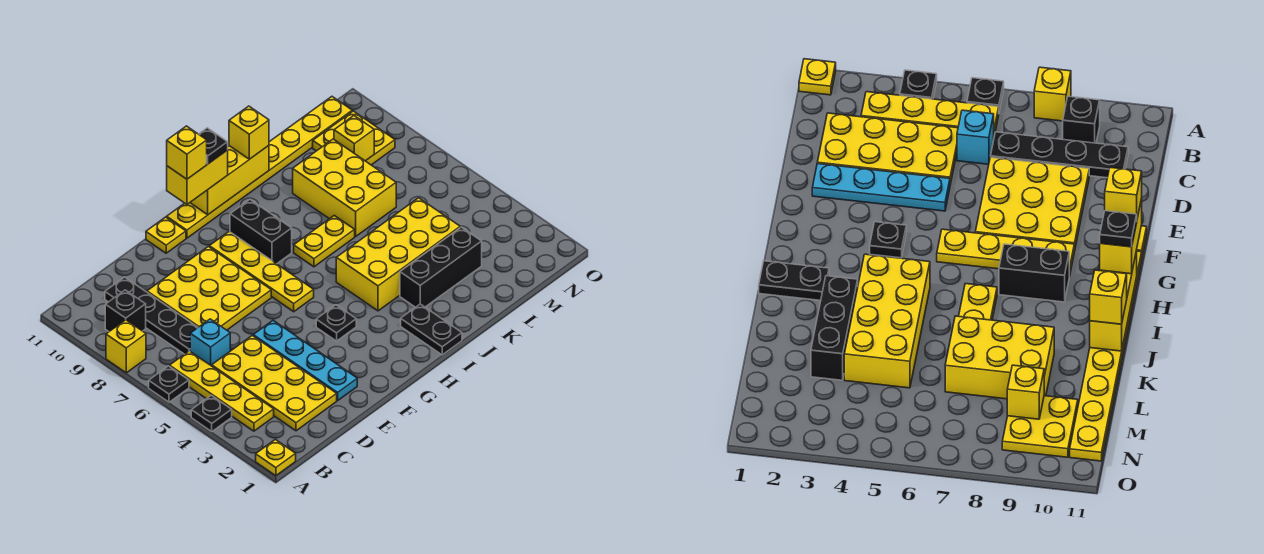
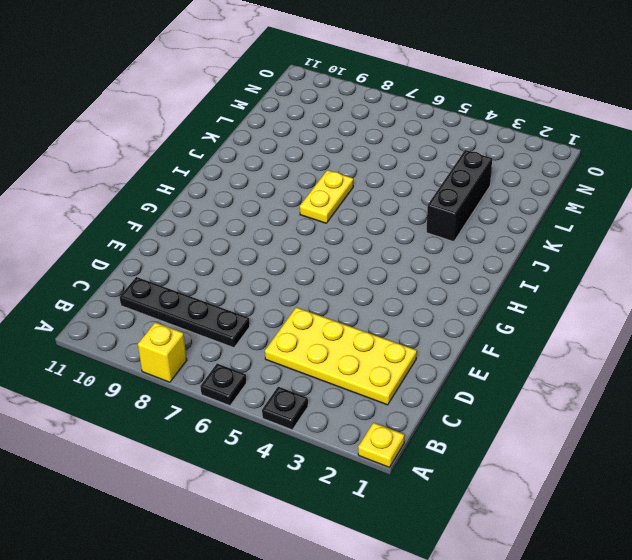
none -> yellow 1x4 plate [170,351,274,431]
none -> black 1x1 brick [105,290,146,331]
none -> cyan 1x1 brick [190,319,230,366]

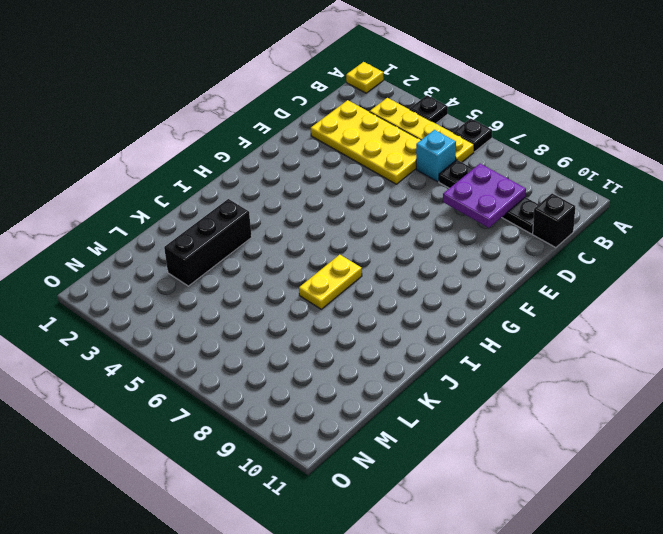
purple 2x2 plate [443,164,526,228] -> none
black 1x1 brick [533,193,575,248] -> black 1x1 brick moved to [105,290,146,331]
none -> yellow 1x1 brick [106,320,146,373]
none -> yellow 3x3 plate [147,247,271,330]
none -> cyan 1x4 plate [253,321,357,400]

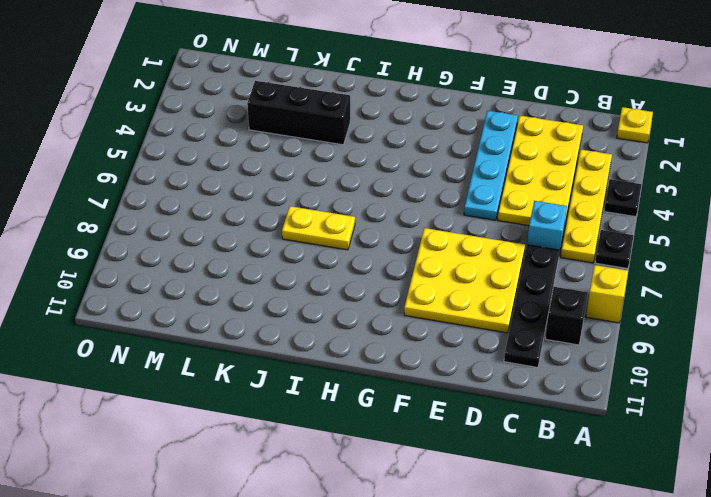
none -> yellow 1x1 plate [146,217,186,253]
none -> black 1x1 plate [316,305,356,341]
none -> yellow 1x4 plate [209,232,314,312]

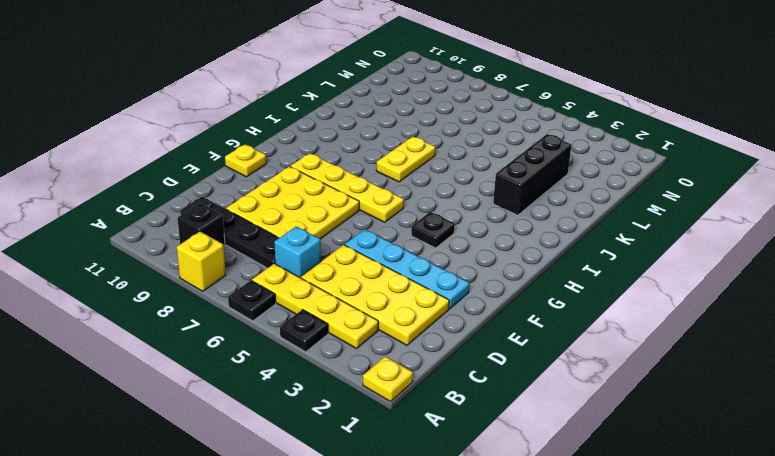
none -> yellow 1x8 plate [167,97,352,238]
none -> black 1x2 brick [230,200,292,264]
none -> black 1x2 plate [401,304,462,355]

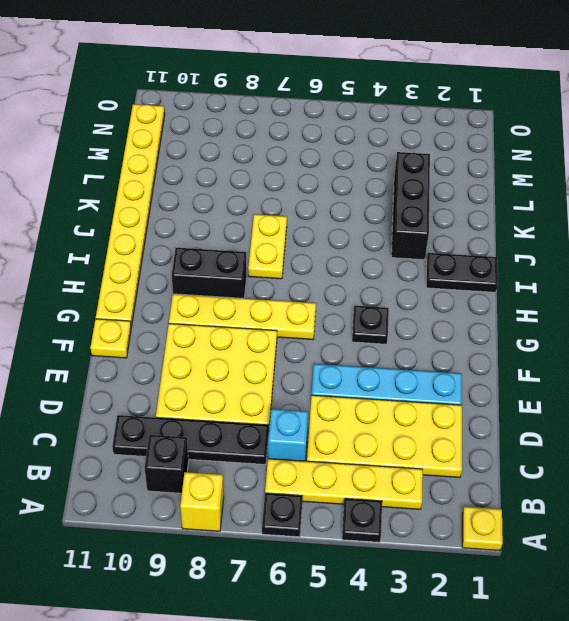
none -> yellow 2x4 brick [336,198,460,311]
none -> yellow 2x3 brick [293,139,396,237]
none -> yellow 2x2 plate [313,111,395,165]

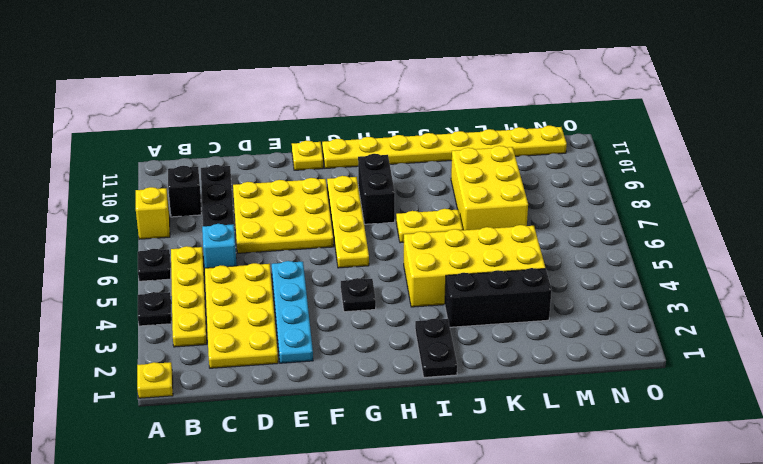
none -> yellow 2x2 plate [313,111,395,165]
none -> yellow 1x3 brick [190,146,269,215]
none -> yellow 1x1 brick [334,116,374,161]

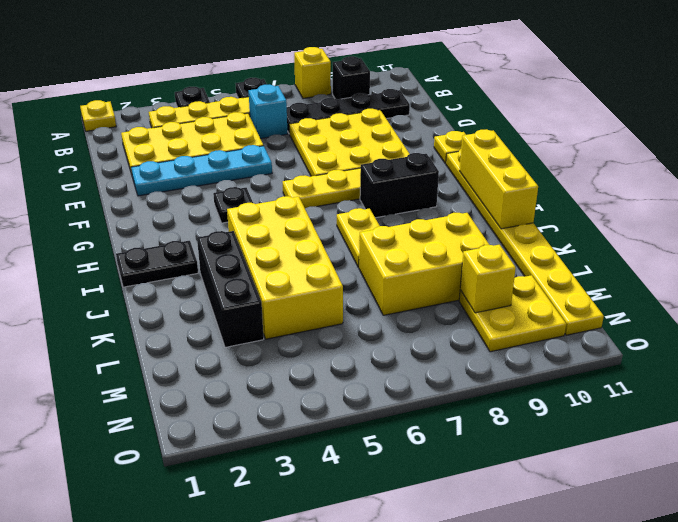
none -> yellow 1x2 brick [167,150,228,204]
none -> yellow 1x1 brick [229,106,269,159]
none -> yellow 1x1 brick [167,126,207,179]

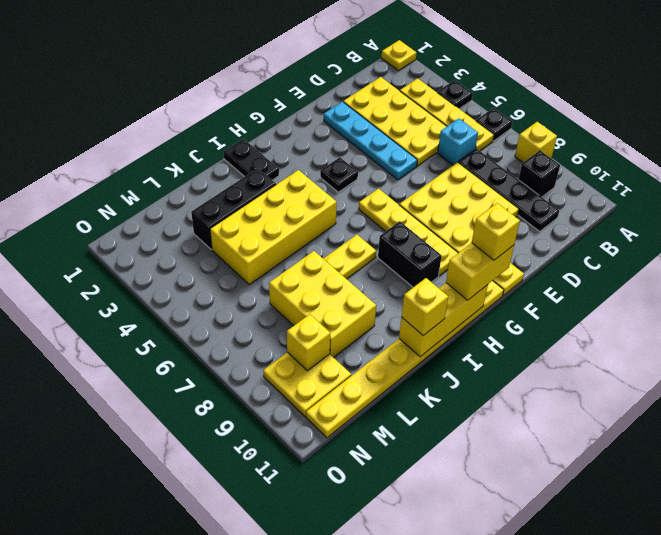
none -> black 1x1 plate [199,128,228,164]

